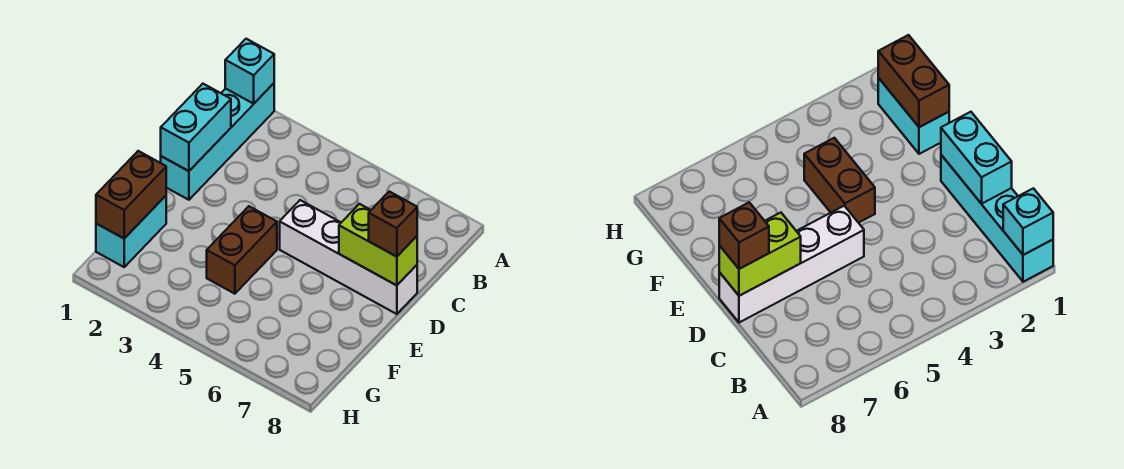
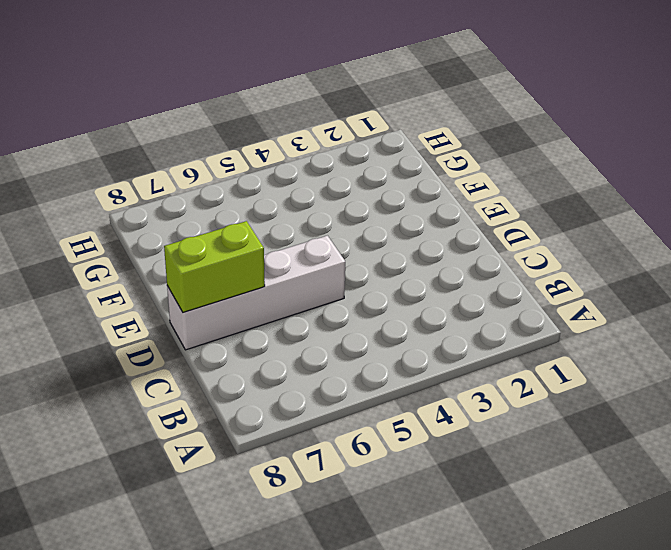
none -> cyan 1x4 brick [161,83,274,200]
none -> brown 1x2 brick [207,206,277,294]

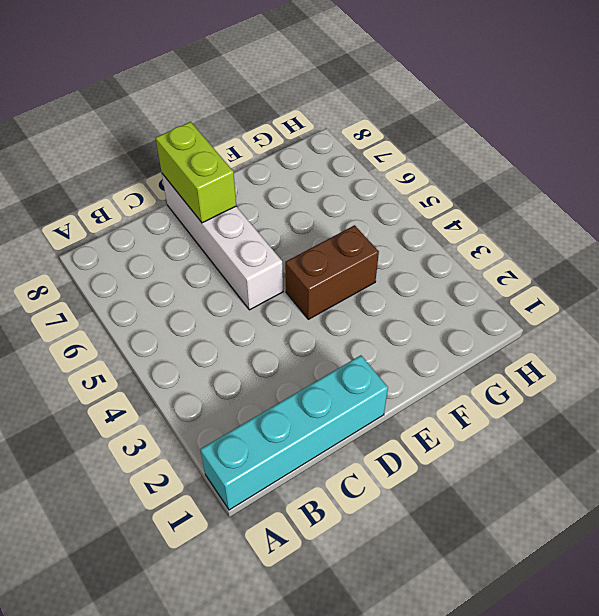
none -> cyan 1x2 brick [96,196,166,267]
none -> cyan 1x1 brick [225,39,274,104]

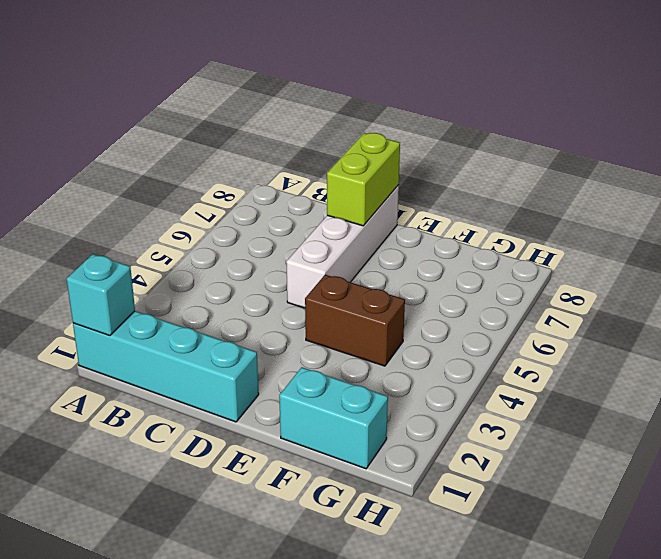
none -> cyan 1x2 brick [161,84,231,171]
none -> brown 1x2 brick [96,151,166,238]

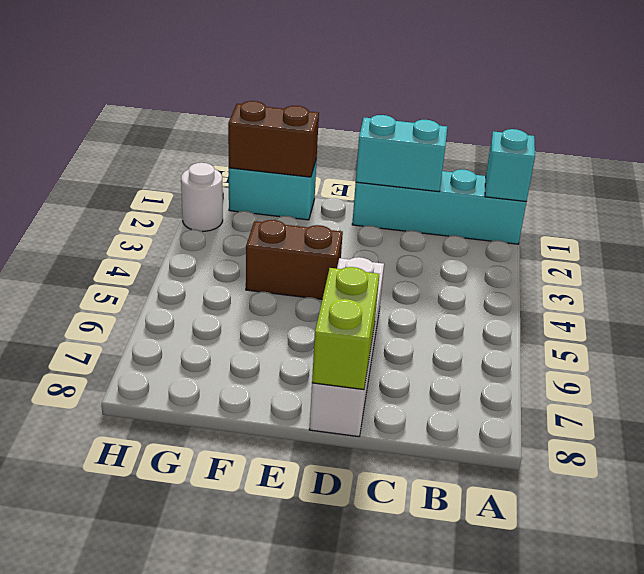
white 1x1 round brick [181,163,223,231] -> none
none -> brown 1x1 brick [369,191,417,257]

